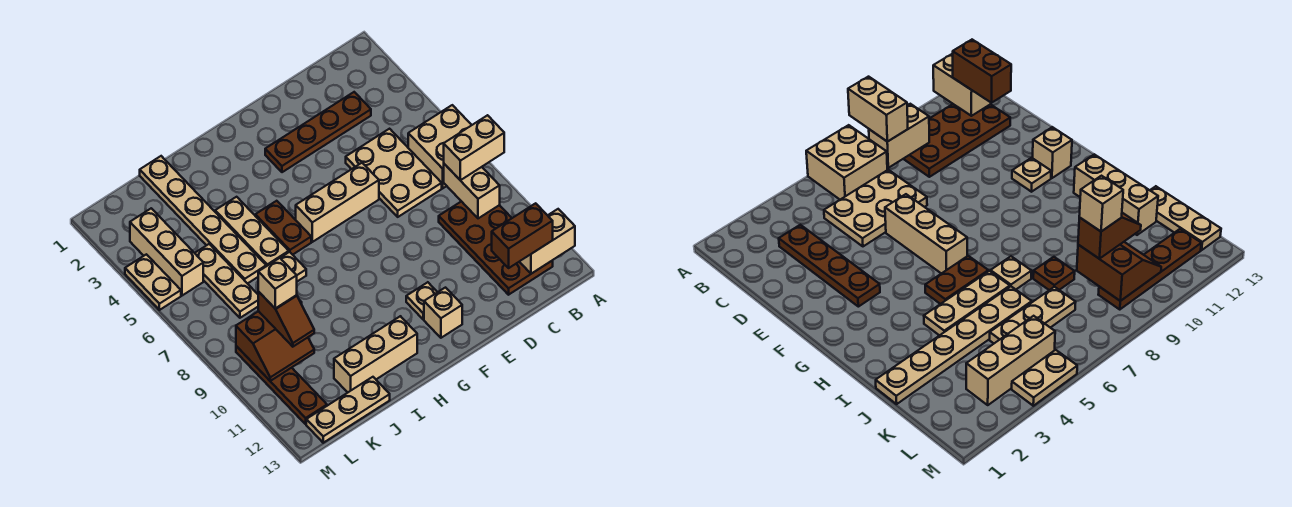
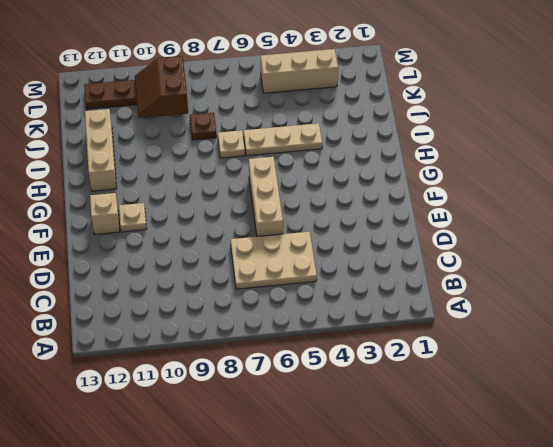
none -> tan 2x2 brick [408,105,471,188]
none -> brown 2x4 plate [439,201,553,295]
none -> brown 1x4 plate [265,92,371,172]

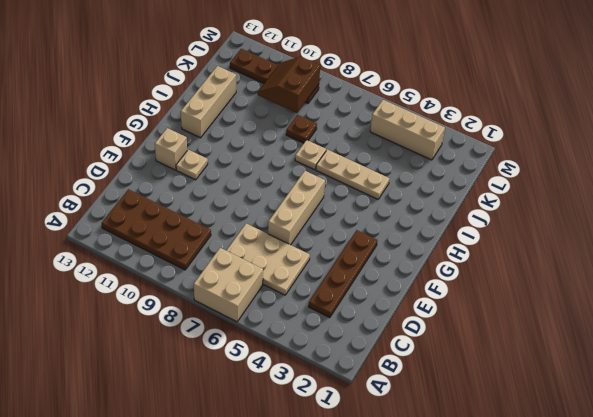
none -> brown 1x2 plate [255,201,311,255]
none -> tan 1x6 plate [140,156,266,284]
none -> tan 1x3 plate [306,377,390,443]

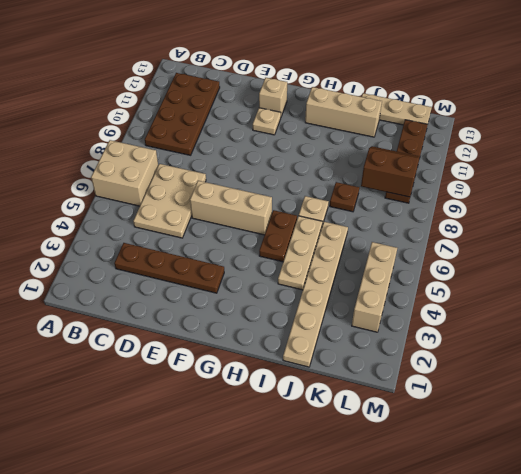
none -> tan 1x3 plate [195,244,258,318]
none -> tan 1x2 plate [125,254,181,310]
none -> tan 1x2 brick [519,209,575,274]

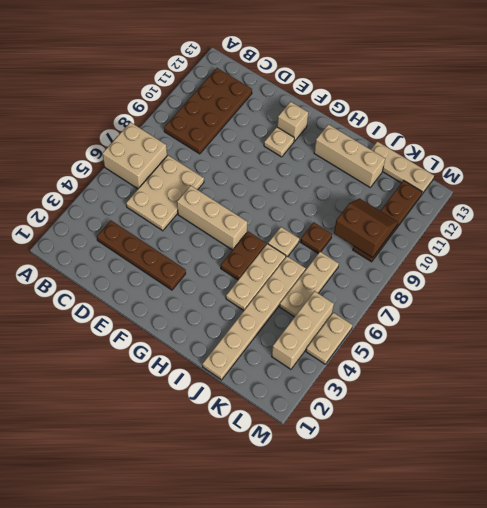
none -> tan 1x2 brick [519,209,575,274]
none -> tan 1x2 brick [444,164,500,218]
none -> tan 1x2 brick [444,115,504,180]

